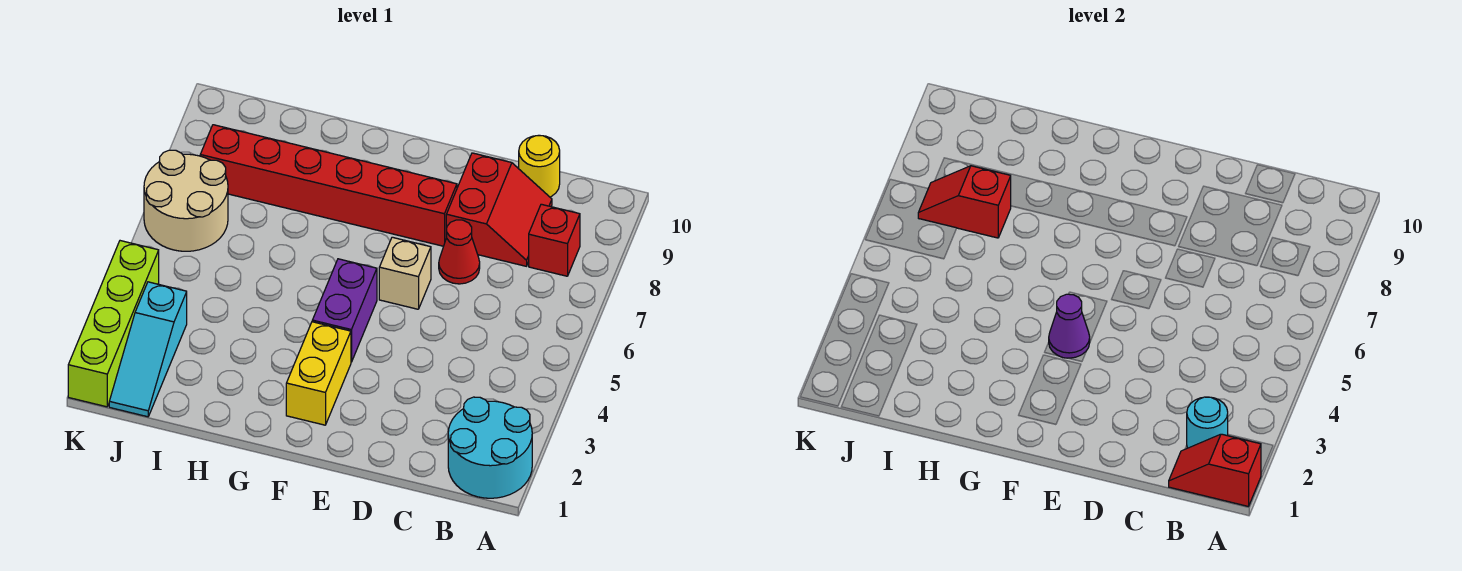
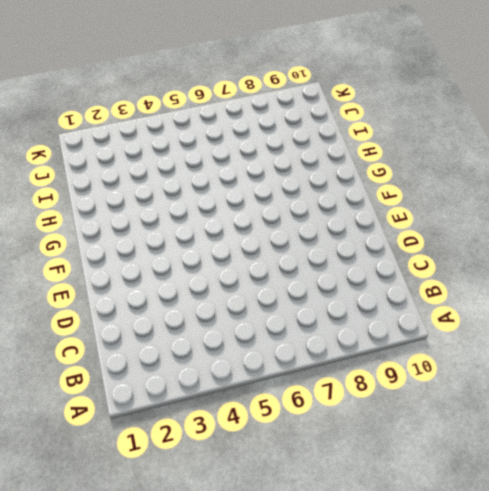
none -> cyan 2x2 round brick [448,397,532,498]
none -> red 1x1 brick [529,204,580,276]
none -> red 2x2 slope [446,153,552,266]

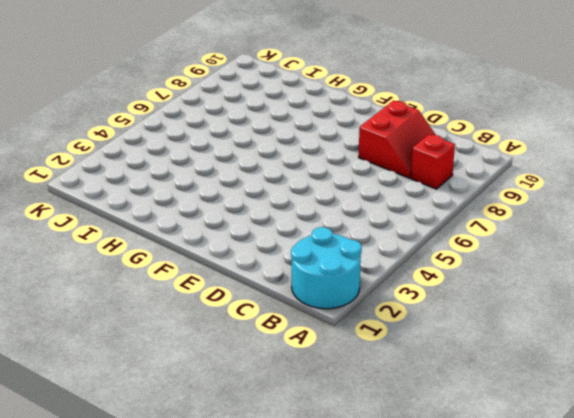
none -> yellow 1x1 round brick [519,135,560,197]
none -> red 1x1 cone [439,220,480,284]
none -> tan 1x1 brick [379,237,431,309]

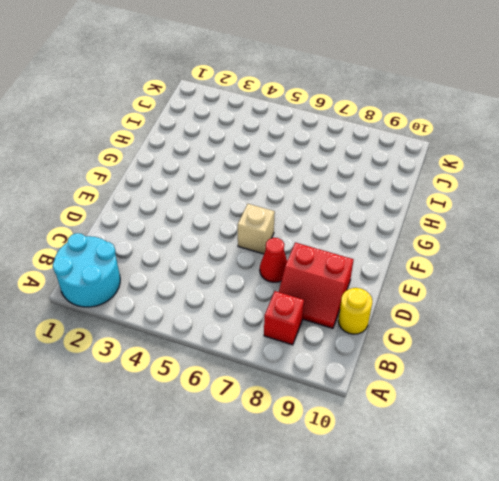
none -> red 1x6 brick [200,125,457,246]
none -> yellow 1x2 brick [286,322,351,425]
none -> purple 1x2 brick [312,259,377,362]

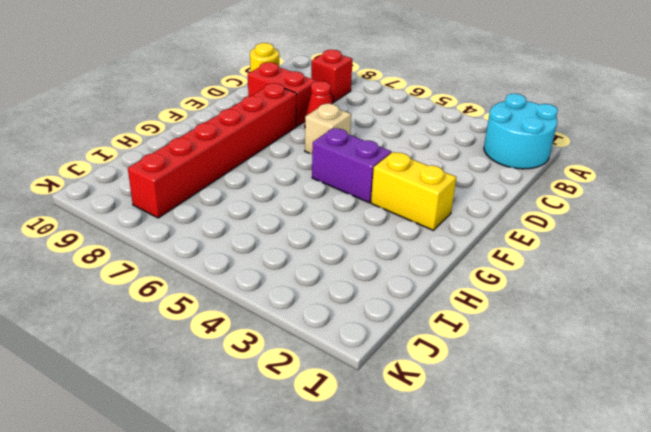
none -> cyan 1x3 slope [109,282,187,417]
none -> tan 2x2 round brick [144,150,228,251]
none -> lime 1x4 brick [68,241,159,407]

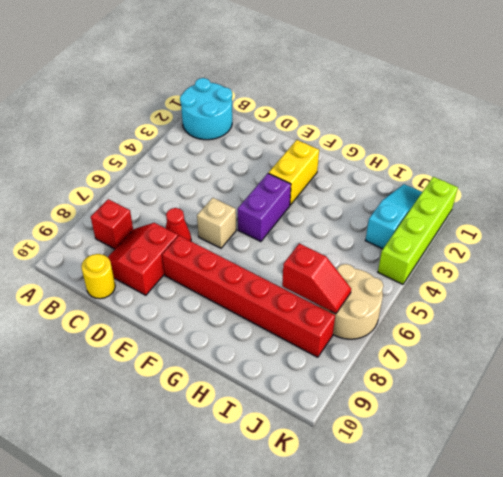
none -> red 1x2 slope [1169,434,1261,506]
none -> cyan 1x1 round brick [1187,397,1228,448]
none -> purple 1x1 cone [1049,294,1090,358]

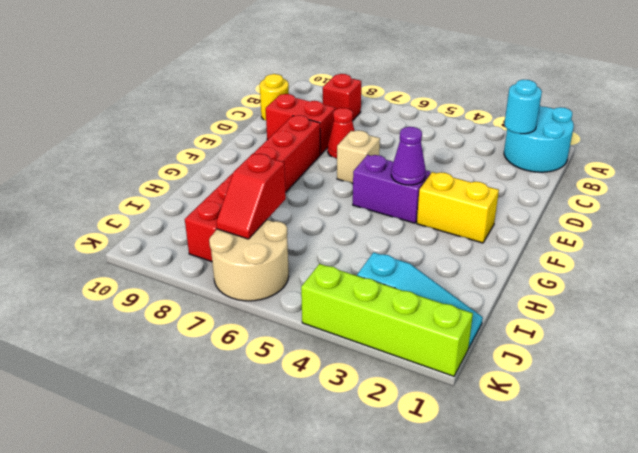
none -> red 1x2 slope [1169,434,1261,506]

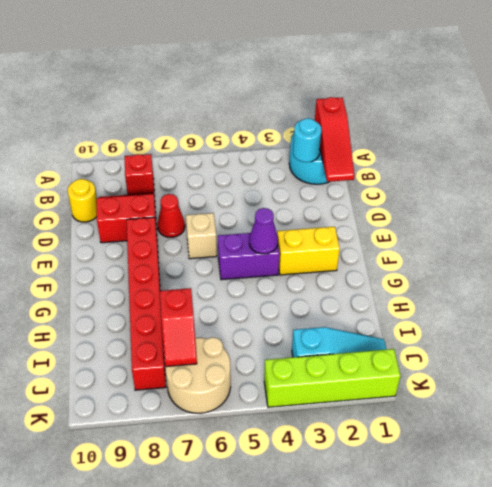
red 1x3 slope [315,97,354,182] -> red 1x2 slope [1169,434,1261,506]

